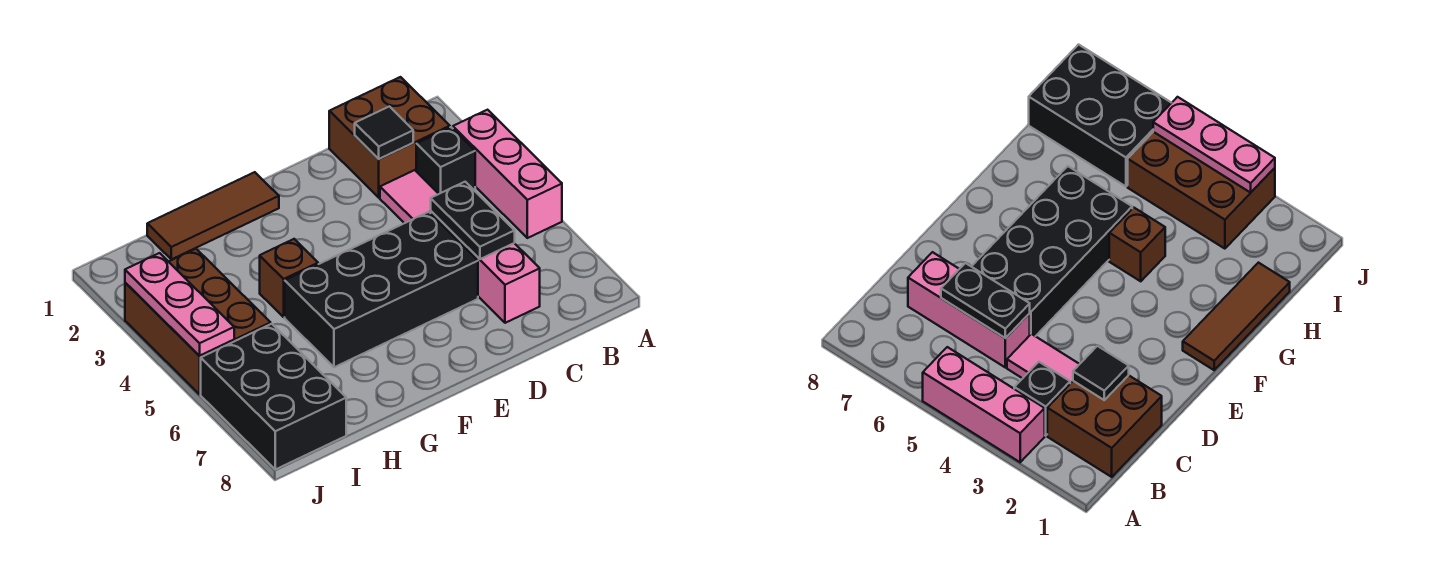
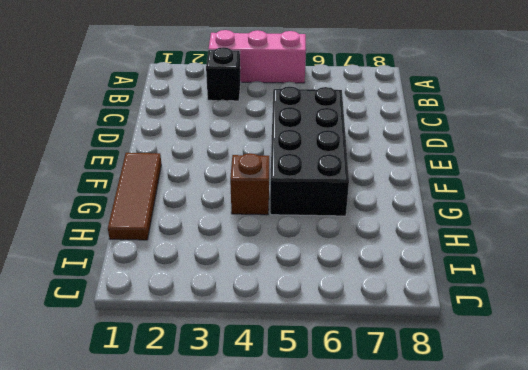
none -> brown 2x2 brick [329,77,450,198]
none -> pink 1x2 tile [380,170,438,223]
none -> pink 1x3 brick [431,211,540,323]

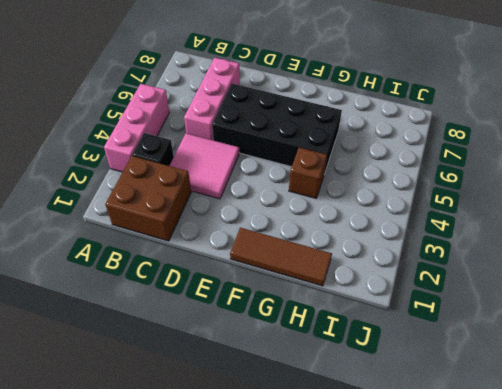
pink 2x2 tile [170,134,239,199] -> pink 1x2 tile [380,170,438,223]
none -> brown 2x3 brick [125,249,271,394]
none -> black 2x3 brick [201,324,346,469]
none -> black 1x1 tile [355,106,413,159]

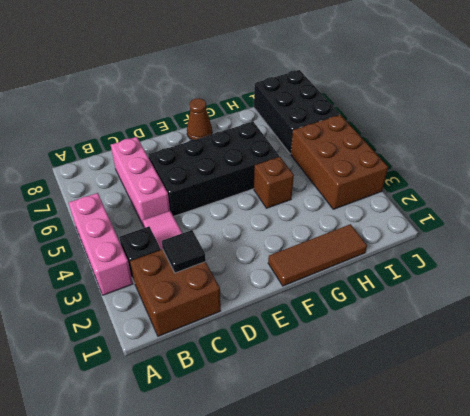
brown 1x1 cone [187,98,212,140] -> none
none -> black 1x2 plate [431,182,515,259]
none -> pink 1x3 plate [125,253,234,356]

